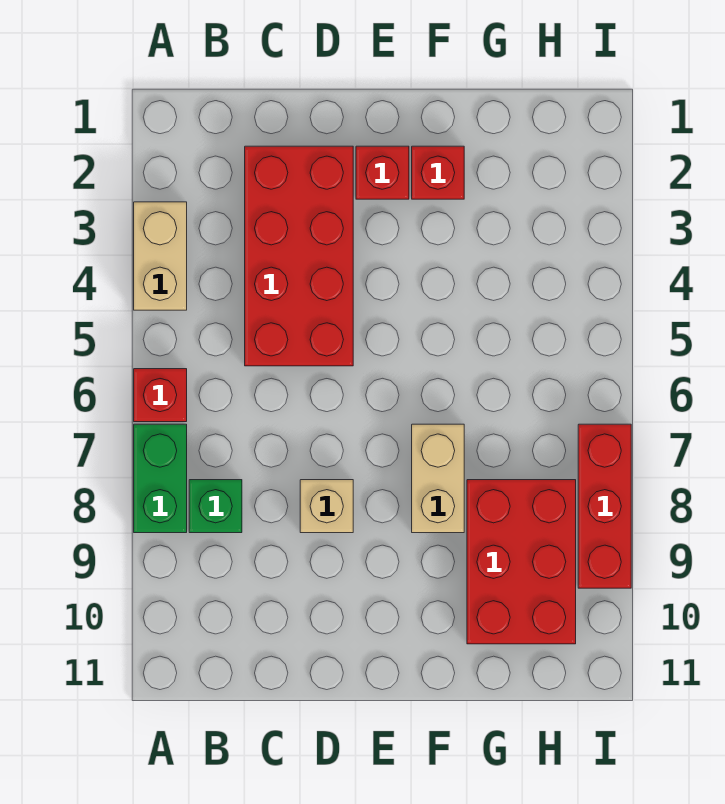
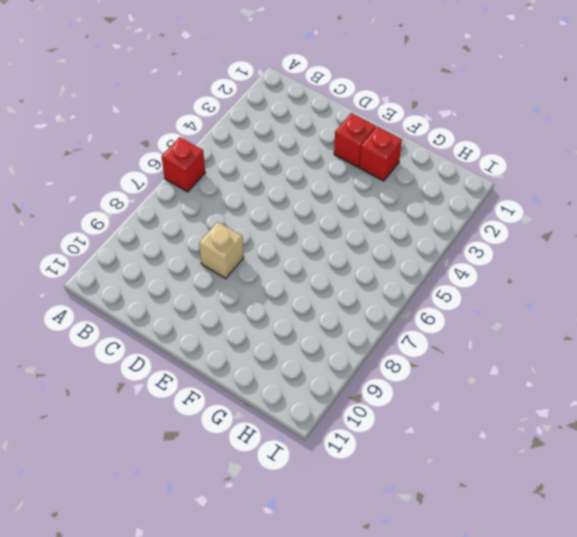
none -> tan 1x2 brick [134,202,187,310]
none -> green 1x2 brick [134,424,187,533]

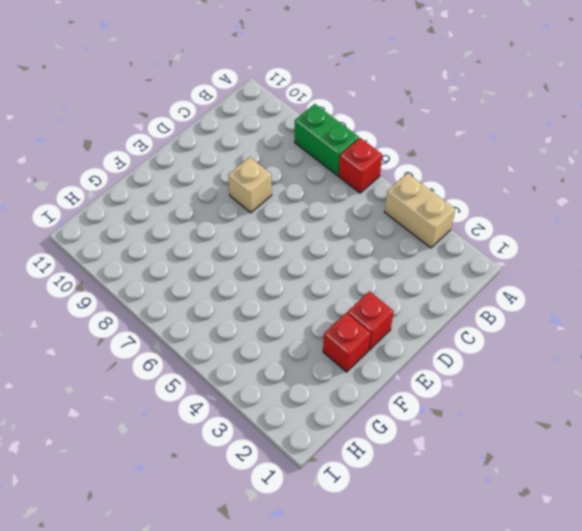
none -> green 1x1 brick [189,480,242,533]
none -> red 2x4 brick [245,146,353,366]

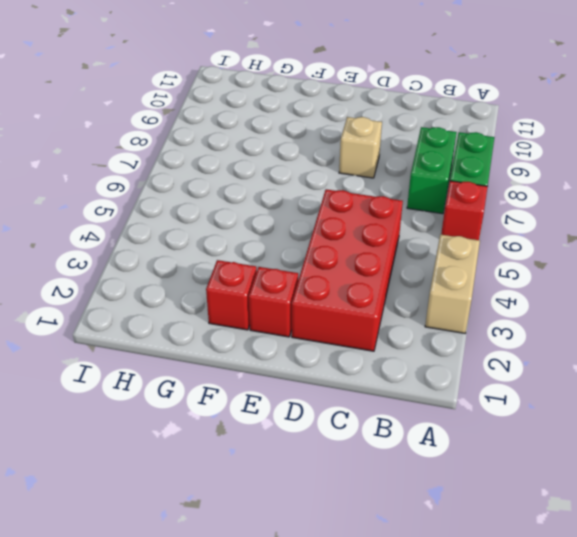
green 1x2 brick [407,127,457,214] -> green 1x1 brick [189,480,242,533]
none -> tan 1x2 brick [412,424,464,533]
none -> red 2x3 brick [467,480,576,644]

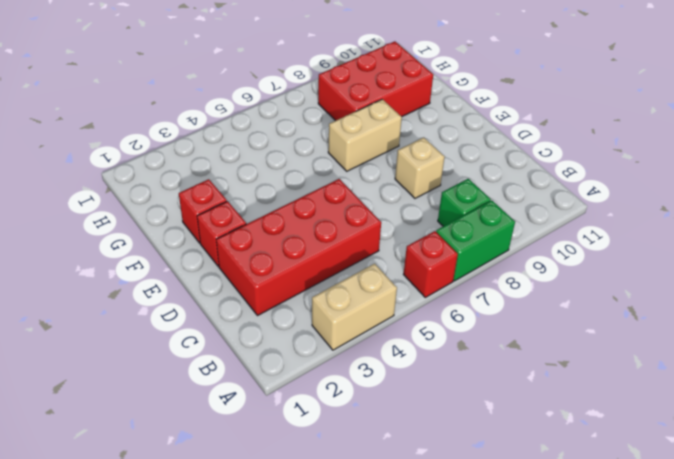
none -> red 1x3 brick [578,424,631,588]

